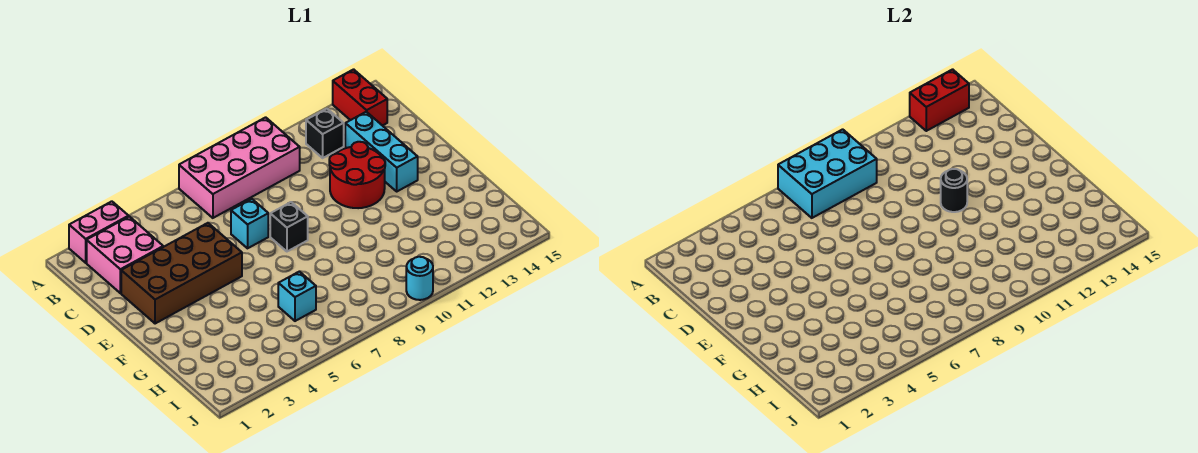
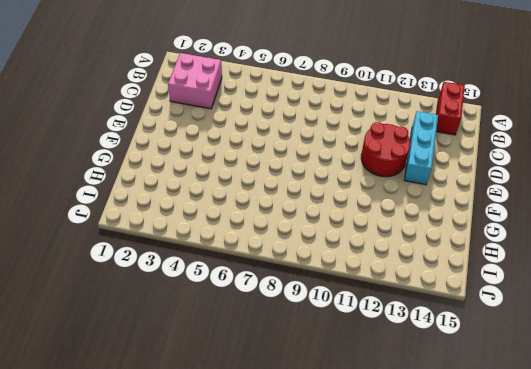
none -> pink 1x2 brick [69,201,129,263]
none -> pink 2x4 brick [179,117,300,218]
none -> black 1x1 brick [306,109,344,158]

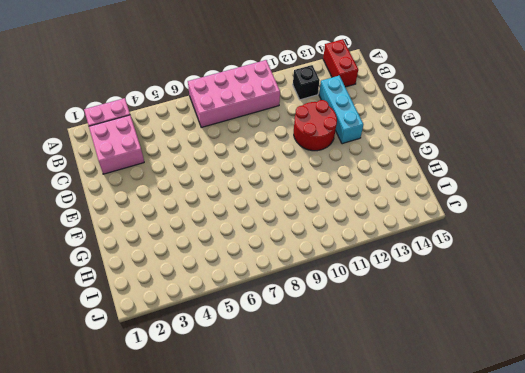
none -> brown 2x4 brick [121,223,242,324]
none -> cyan 1x1 brick [231,199,268,248]
none -> black 1x1 brick [270,202,308,251]

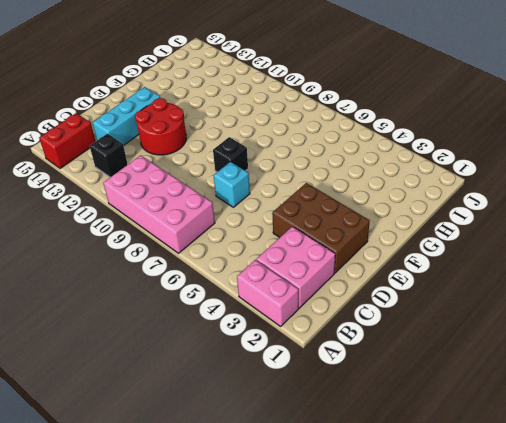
brown 2x3 brick [272,183,370,273] -> brown 2x4 brick [121,223,242,324]
none -> cyan 1x1 brick [278,272,316,321]
none -> cyan 1x1 round brick [406,257,433,300]
none -> cyan 2x3 brick [778,129,877,218]

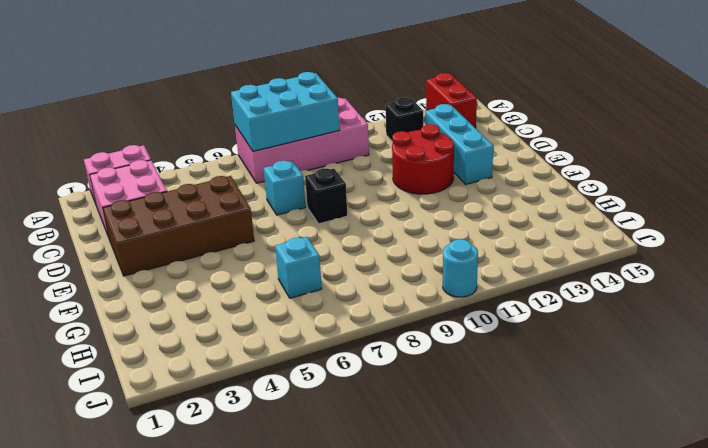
none -> red 1x2 brick [910,69,969,131]
none -> black 1x1 round brick [941,169,967,212]

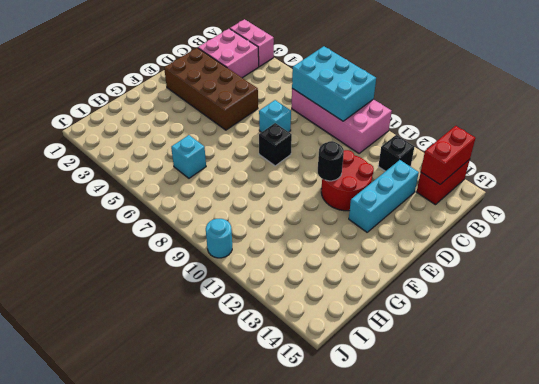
red 1x2 brick [421,126,475,184] -> red 1x2 brick turned to [910,69,969,131]

